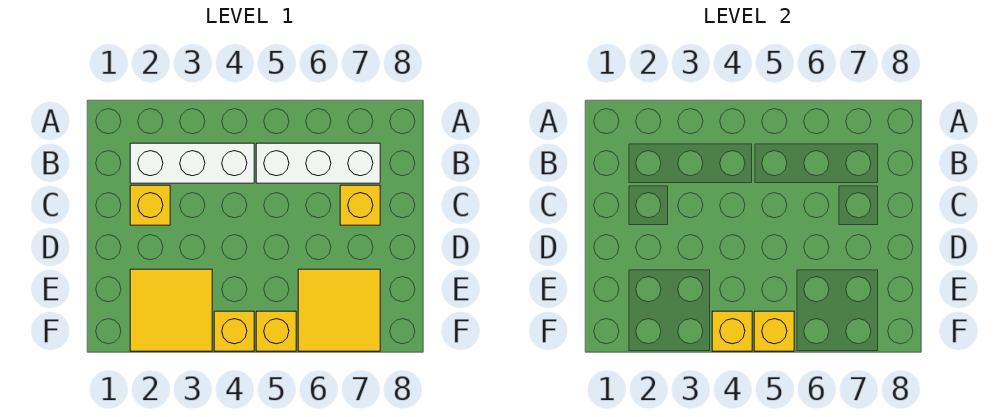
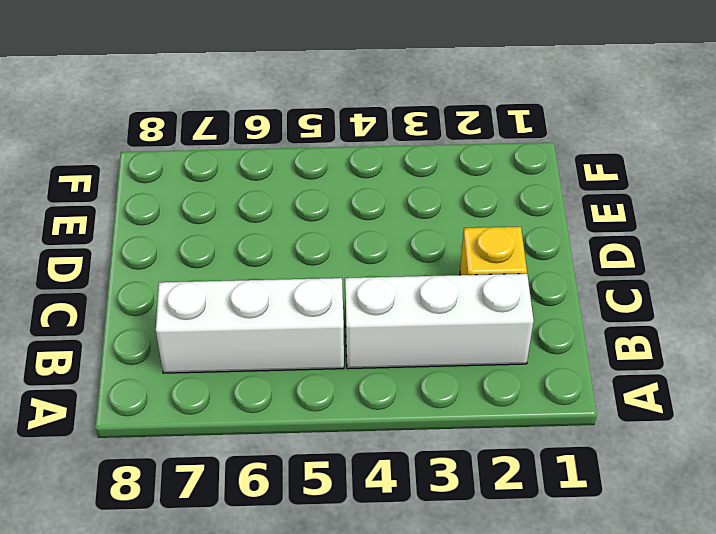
none -> yellow 1x1 brick [340,185,380,225]
none -> yellow 2x2 tile [130,269,212,351]

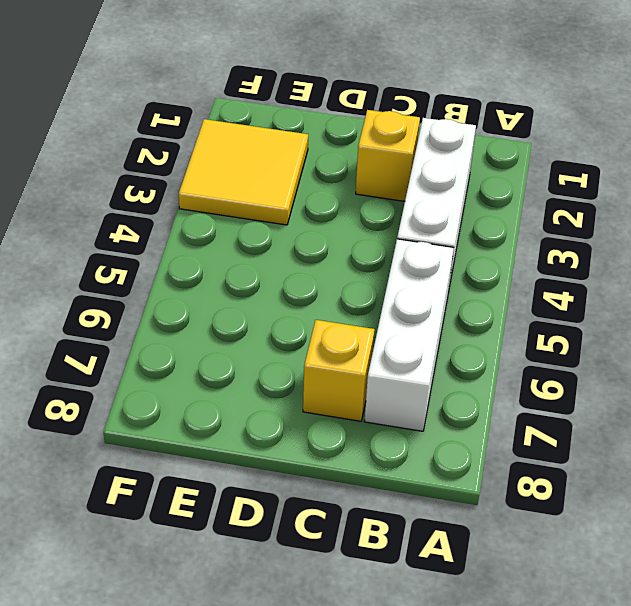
none -> yellow 2x2 tile [298,269,380,351]
none -> yellow 1x1 brick [214,311,254,351]

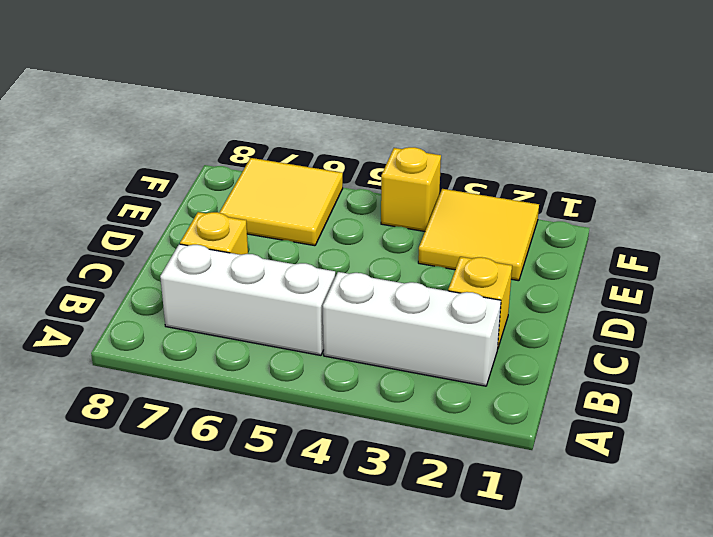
none -> yellow 1x1 brick [256,311,296,351]
none -> yellow 1x1 brick [712,311,752,351]

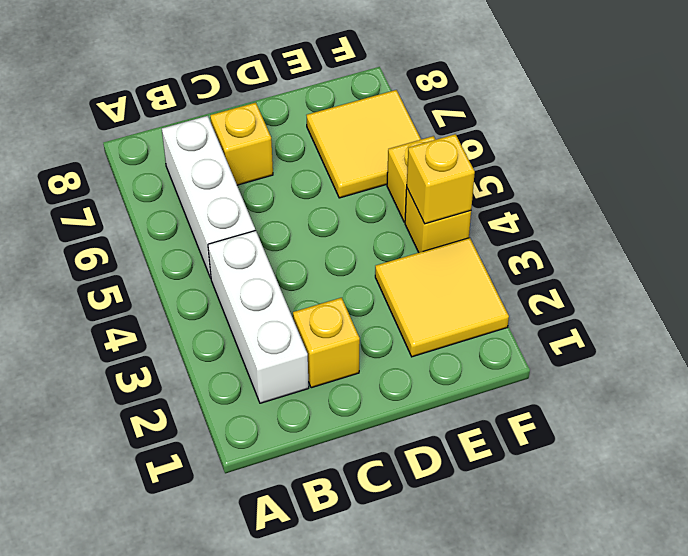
none -> yellow 1x1 brick [754,311,794,351]

